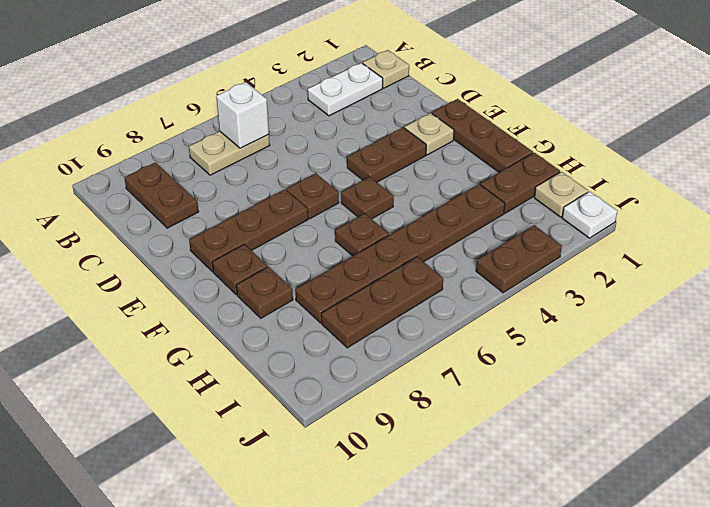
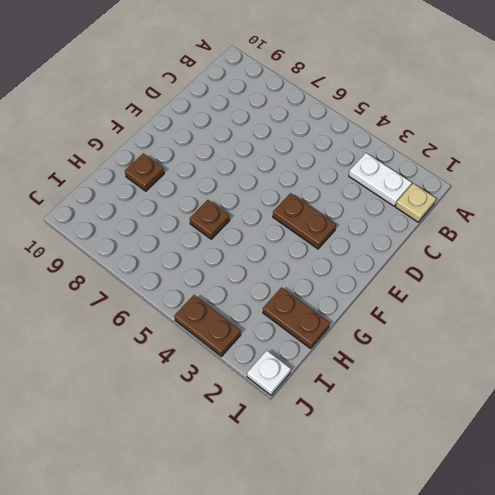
none -> tan 1x2 plate [189,131,270,175]
none -> brown 1x2 plate [124,163,199,228]
none -> brown 1x3 plate [432,99,533,172]

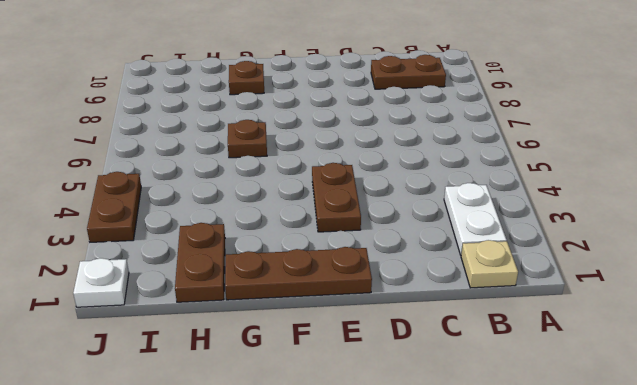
none -> tan 1x2 plate [189,131,270,175]
none -> tan 1x1 plate [404,113,454,155]
none -> brown 1x1 plate [287,173,339,219]

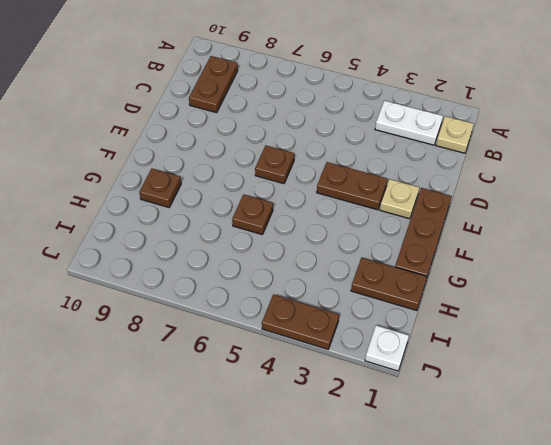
none -> tan 1x2 plate [189,131,270,175]
none -> brown 1x3 plate [189,189,308,272]
none -> brown 1x1 plate [341,177,394,219]

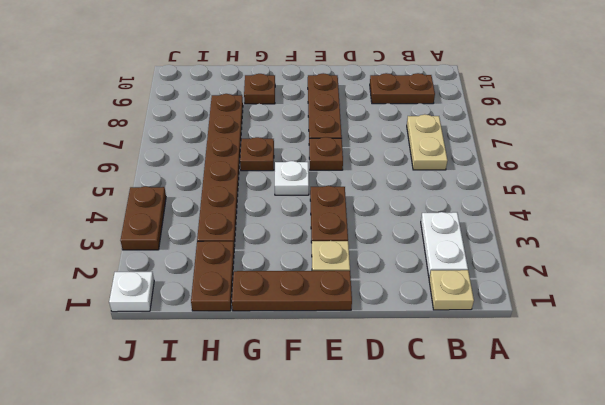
white 1x1 plate [275,161,309,195] -> brown 1x1 plate [341,177,394,219]
none -> brown 1x1 plate [212,245,267,295]
none -> tan 1x1 plate [534,172,588,217]
none -> brown 1x3 plate [321,257,443,348]

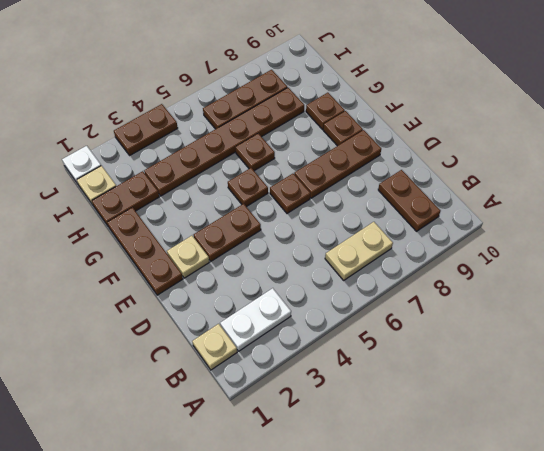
none -> white 1x1 brick [216,82,269,148]

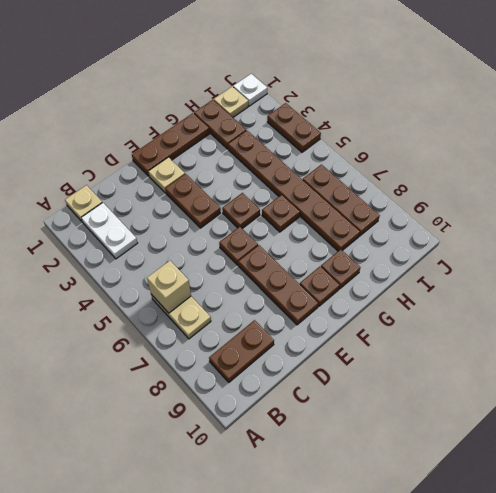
tan 1x1 brick [147,261,191,313] -> white 1x1 brick [216,82,269,148]

